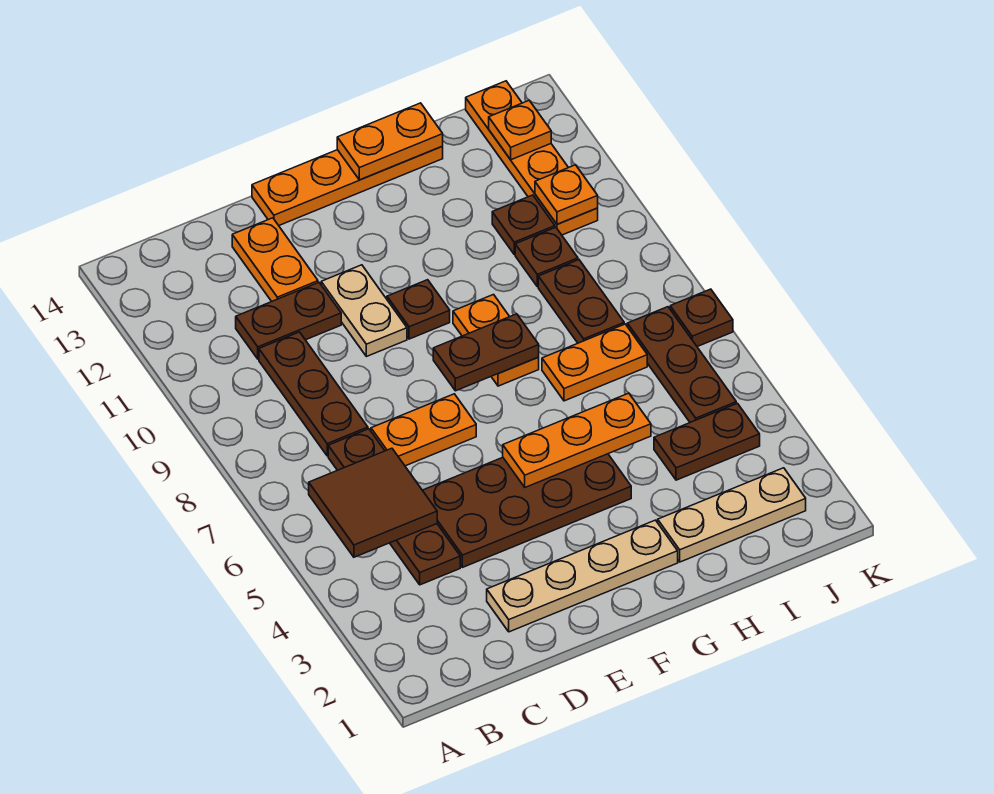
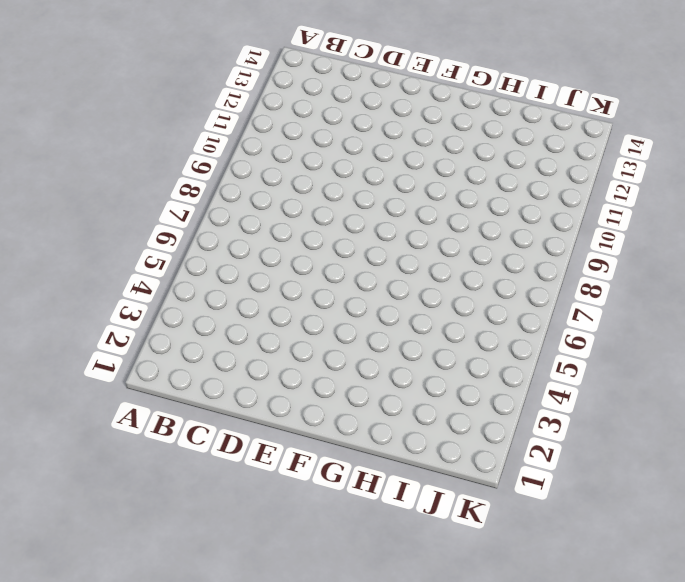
none -> brown 1x4 plate [328,429,460,585]
none -> brown 1x3 plate [259,332,368,456]
none -> brown 1x2 plate [236,283,341,359]

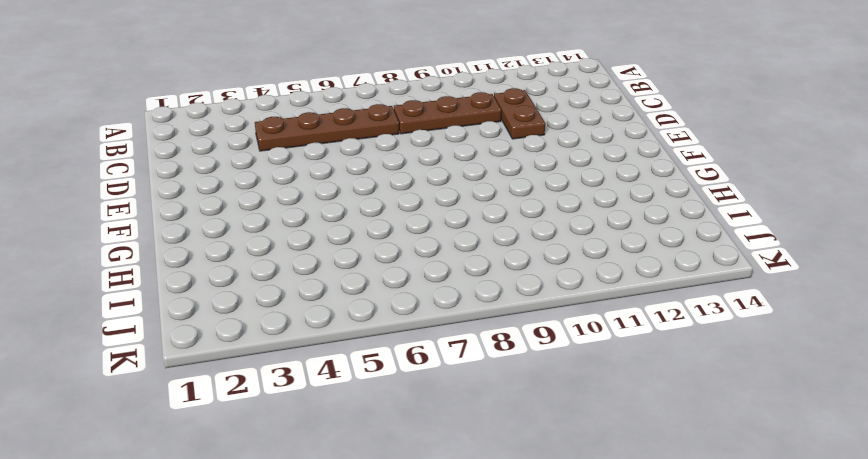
none -> tan 1x4 plate [487,520,678,632]
none -> brown 2x4 plate [422,454,631,567]
none -> orange 1x2 plate [371,394,476,466]

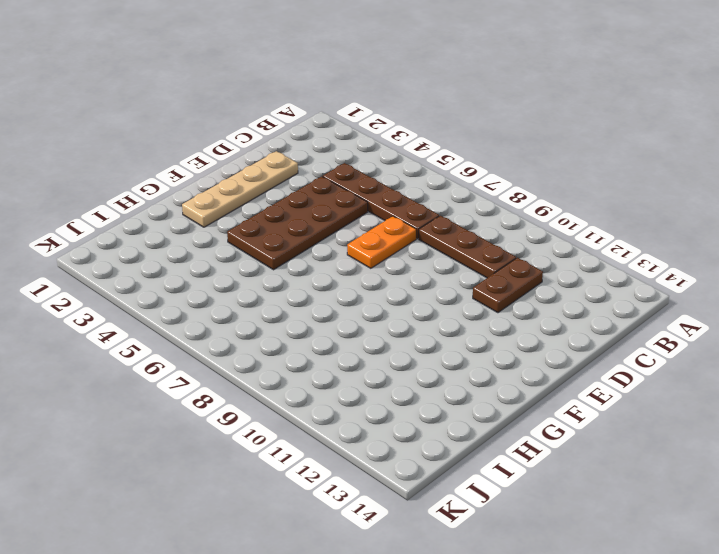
none -> orange 1x2 plate [232,218,318,301]
none -> tan 1x2 plate [321,265,407,357]
none -> orange 1x4 plate [252,146,443,225]

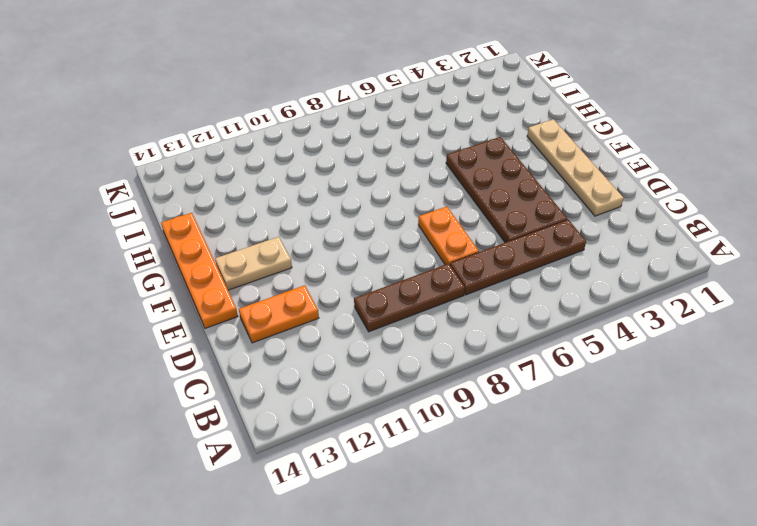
tan 1x2 plate [215,237,292,290] -> tan 1x2 plate moved to [321,265,407,357]
none -> brown 1x2 plate [236,283,341,359]
none -> brown 1x1 plate [387,280,450,339]
none -> orange 1x2 plate [453,295,539,386]

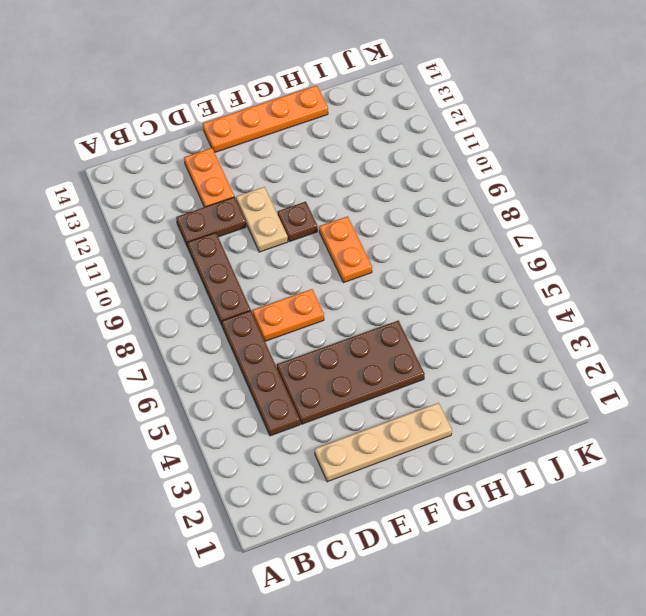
none -> tan 1x3 plate [658,468,806,562]
none -> orange 1x2 plate [542,324,647,401]
none -> brown 1x2 plate [654,403,760,480]

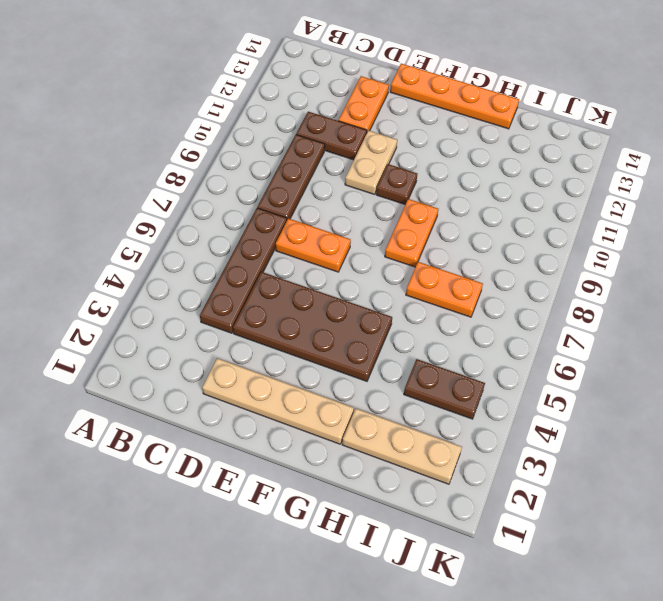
none -> brown 1x2 plate [538,260,624,343]
none -> brown 1x1 plate [515,227,578,287]
none -> brown 1x1 plate [492,195,555,254]

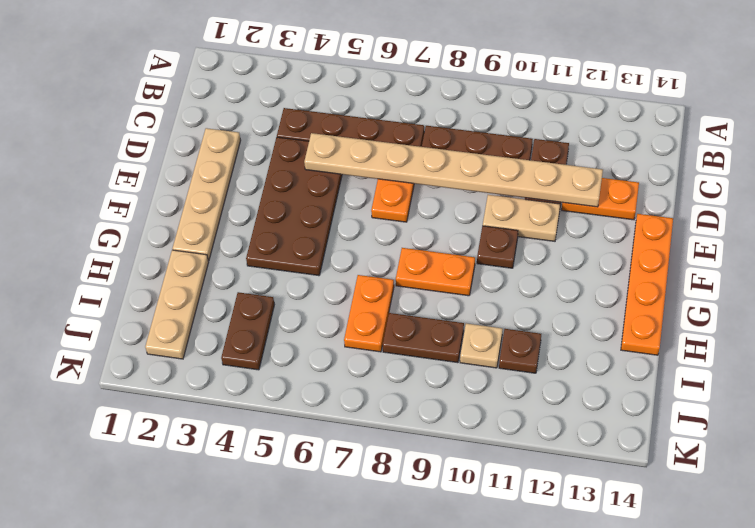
tan 1x8 plate [304,133,603,207] -> none
tan 1x1 plate [460,323,503,368] -> brown 1x1 plate [515,227,578,287]
none -> brown 1x3 plate [627,307,736,422]
none -> orange 1x4 plate [466,81,598,235]
none -> brown 1x1 plate [670,289,733,347]

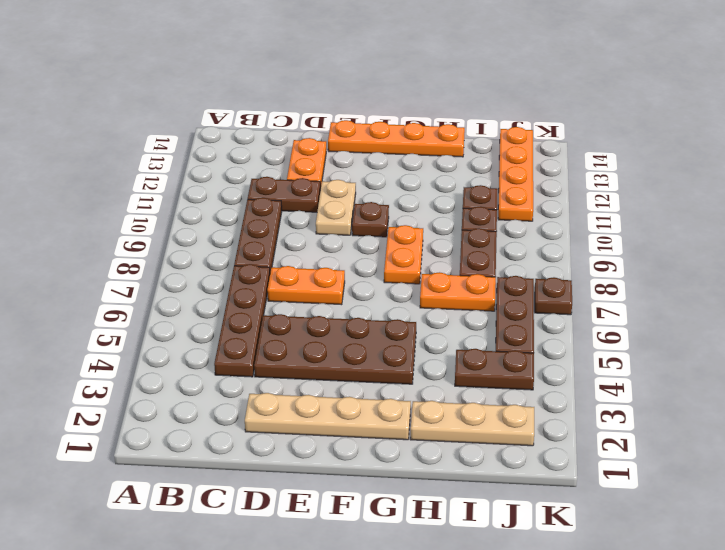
none -> brown 2x2 tile [309,448,437,557]
none -> orange 1x3 plate [503,393,651,487]
none -> brown 1x2 plate [433,314,539,391]

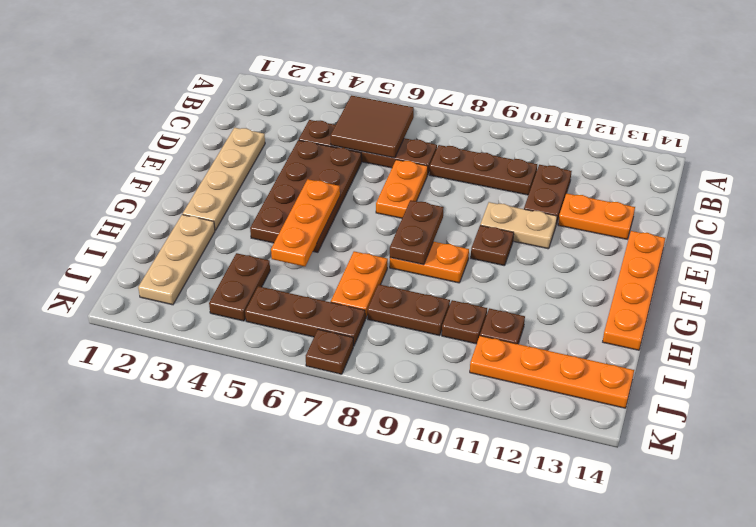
none -> orange 1x2 plate [337,103,443,180]
none -> orange 1x1 plate [535,165,598,224]
none -> orange 1x1 plate [489,100,551,160]

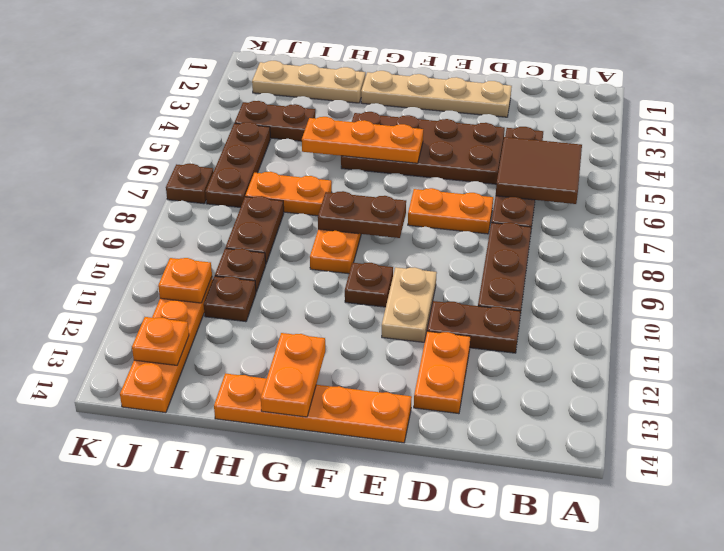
orange 1x2 plate [261,333,325,417] -> orange 1x2 plate turned to [337,103,443,180]

